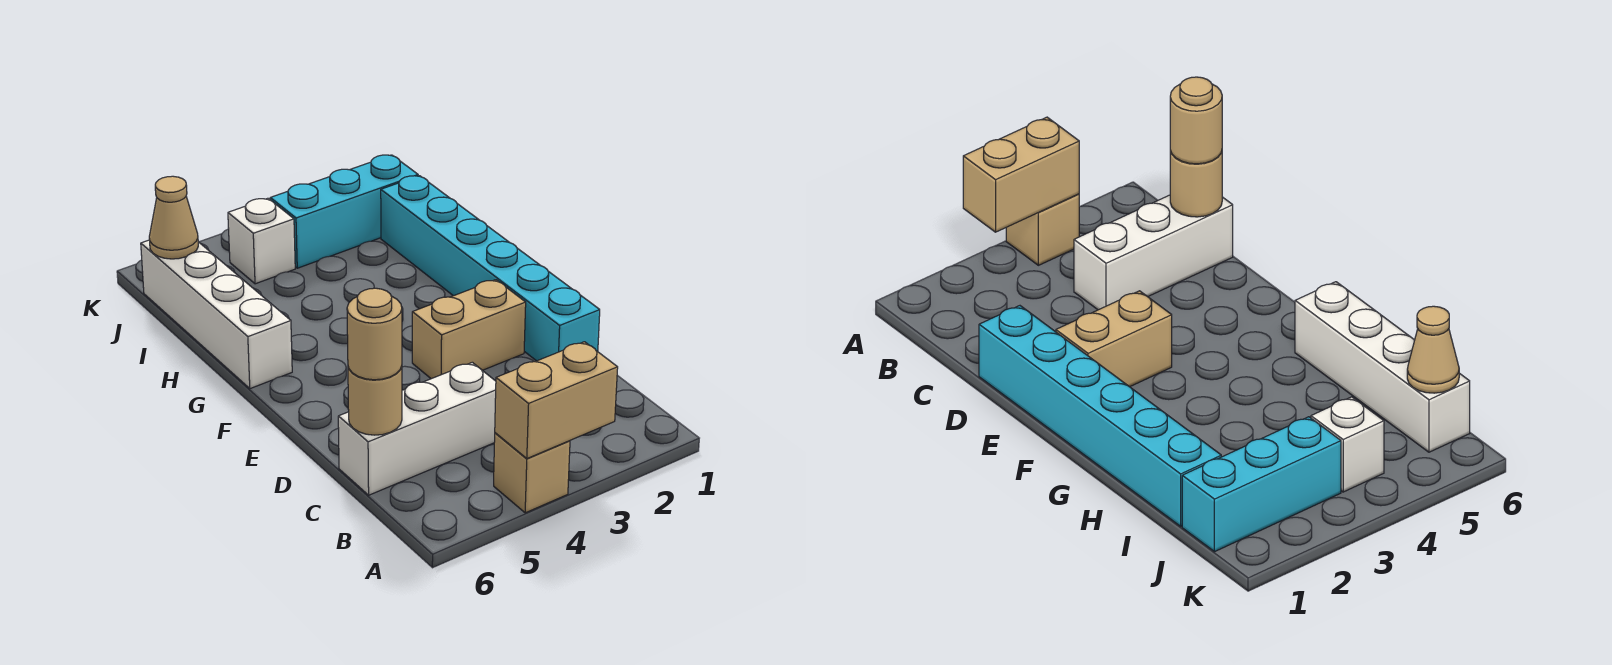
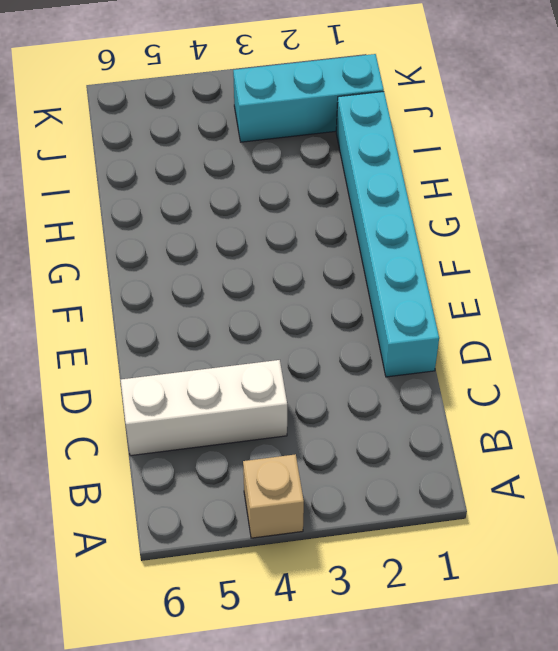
none -> tan 1x2 brick [412,280,526,379]
none -> white 1x4 brick [141,240,292,389]

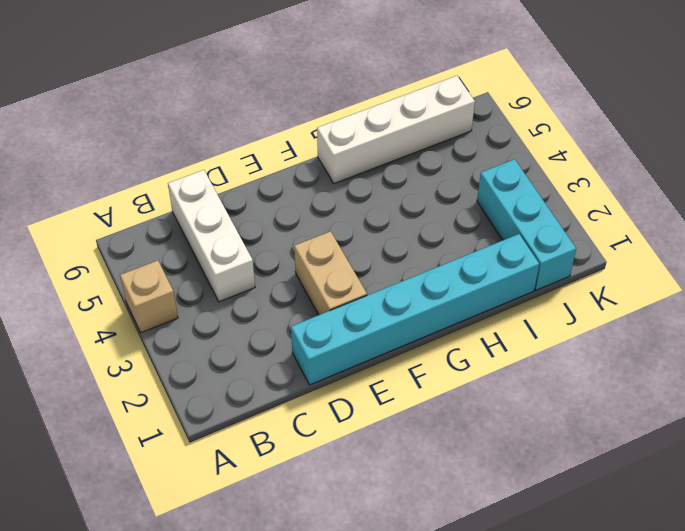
none -> white 1x1 brick [228,198,295,284]
none -> tan 1x2 brick [495,342,618,459]

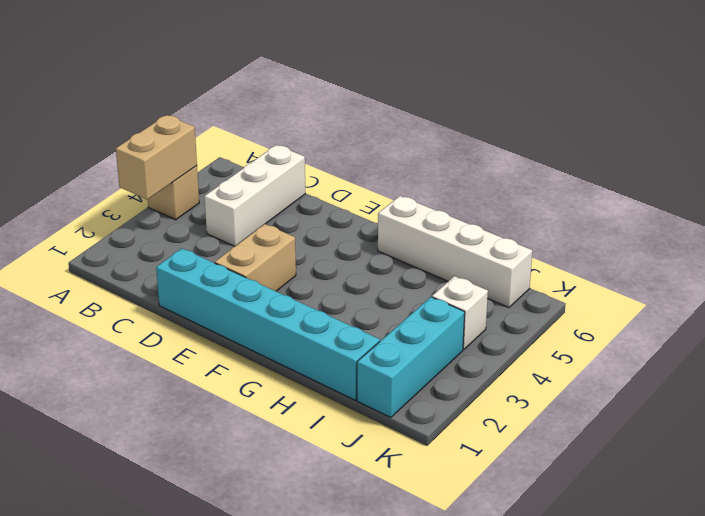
none -> tan 1x1 round brick [348,366,402,435]
none -> tan 1x1 cone [149,176,198,259]

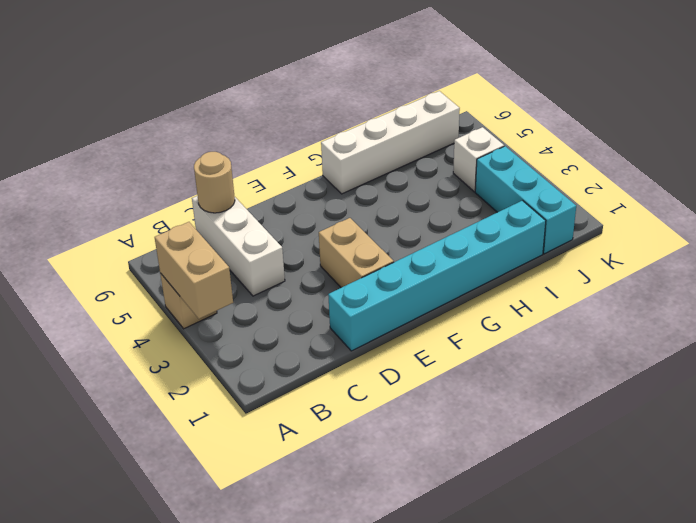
none -> tan 1x1 cone [149,176,198,259]
none -> tan 1x1 round brick [347,288,402,380]

